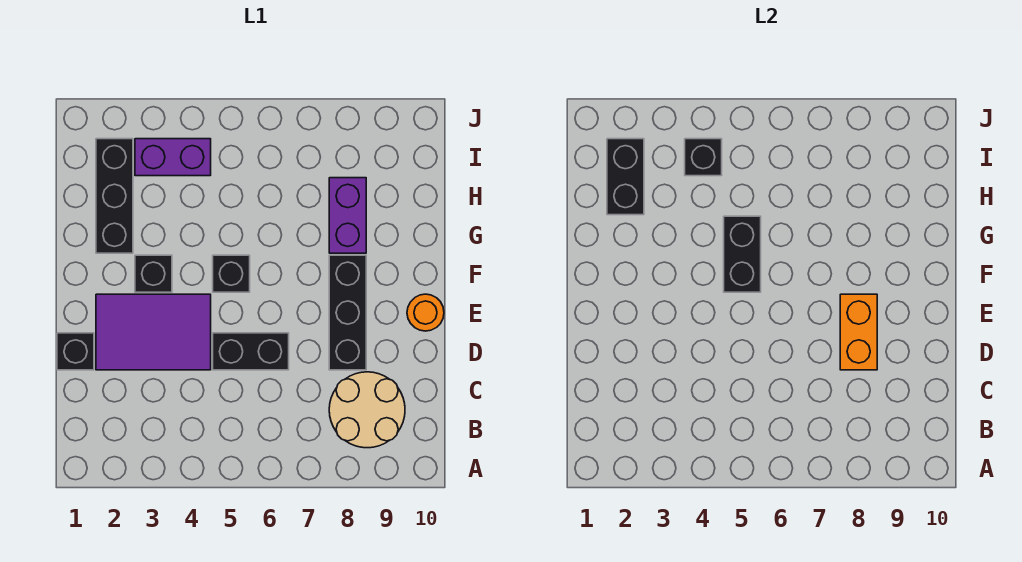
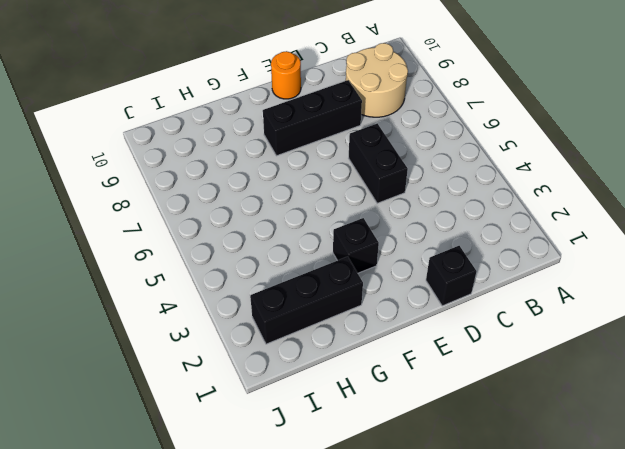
none -> purple 2x3 tile [96,294,211,370]
none -> black 1x1 brick [213,255,250,292]
none -> purple 1x2 brick [329,178,366,253]

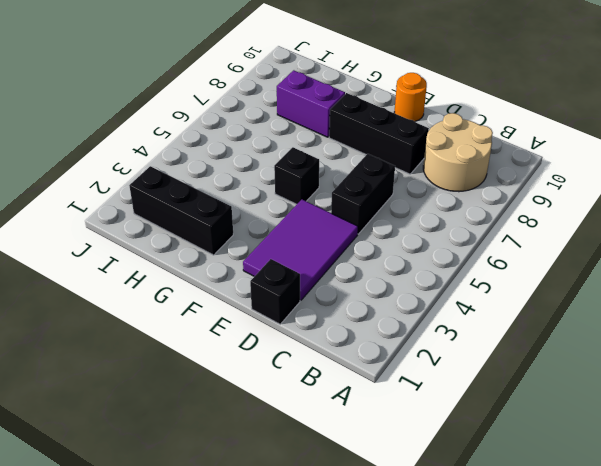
none -> black 1x1 brick [135,255,172,292]
none -> purple 1x2 brick [135,139,211,176]
none -> orange 1x2 brick [840,294,877,370]

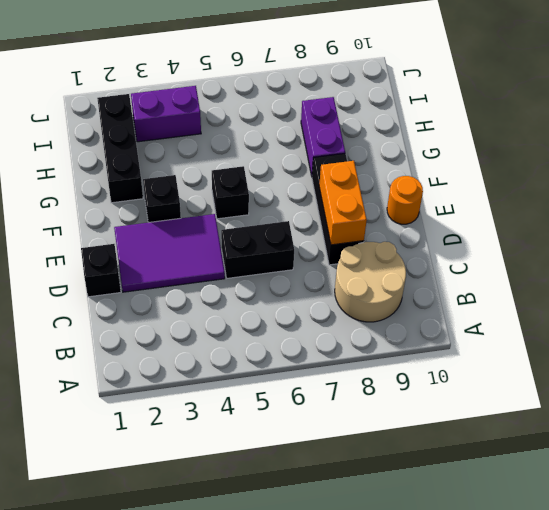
none -> black 1x2 brick [724,216,761,292]
none -> black 1x2 brick [607,139,644,215]
none -> black 1x1 brick [685,139,722,176]

